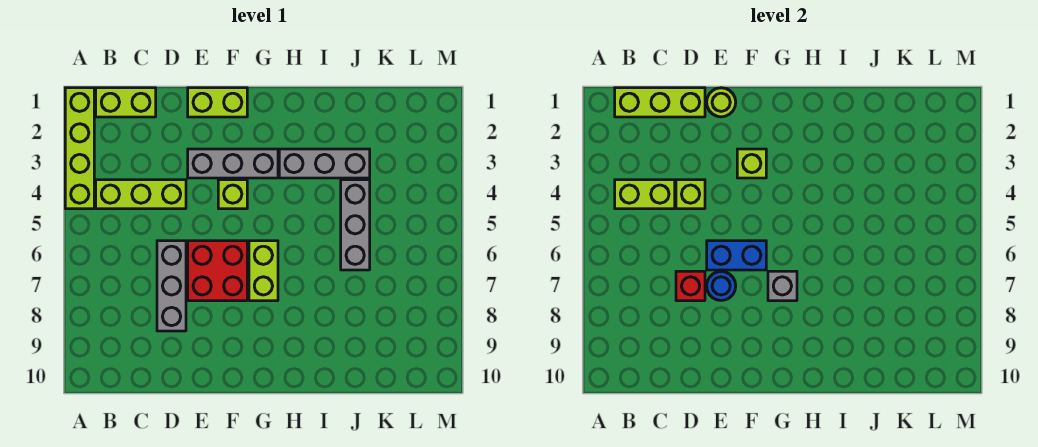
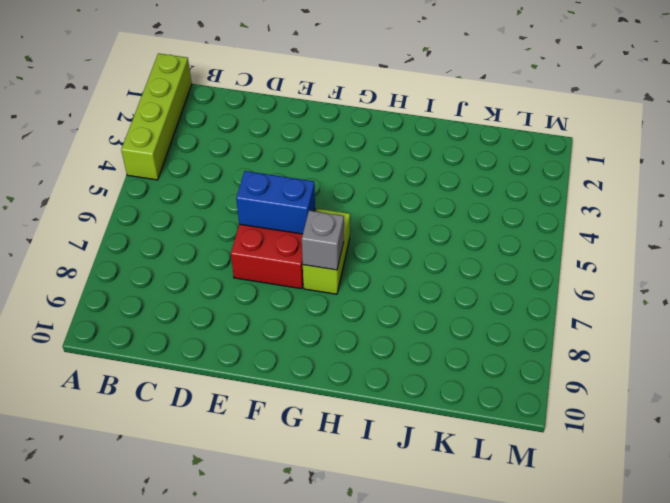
none -> lime 1x2 brick [96,88,156,117]
none -> lime 1x3 brick [96,180,186,209]
none -> grey 1x3 brick [157,241,186,331]

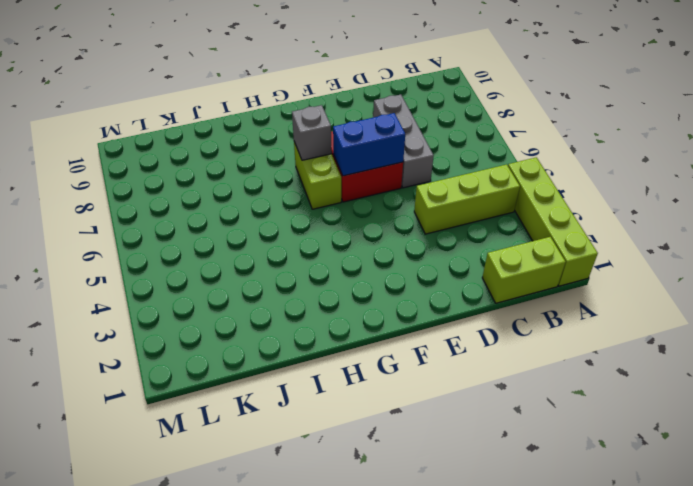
none -> lime 1x2 brick [188,88,247,117]
none -> grey 1x3 brick [188,149,278,178]
none -> lime 1x1 brick [218,180,247,209]

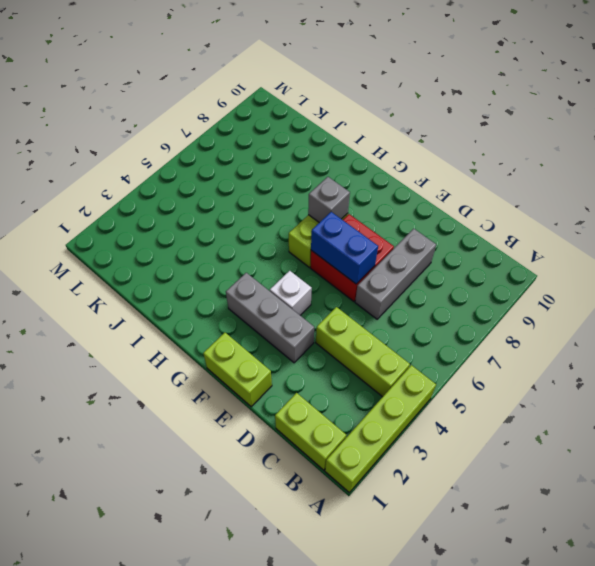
white 1x1 brick [270,271,312,315] -> lime 1x1 brick [218,180,247,209]
none -> grey 1x3 brick [279,149,370,178]
none -> grey 1x3 brick [341,180,370,270]
none -> lime 1x3 brick [615,88,705,117]

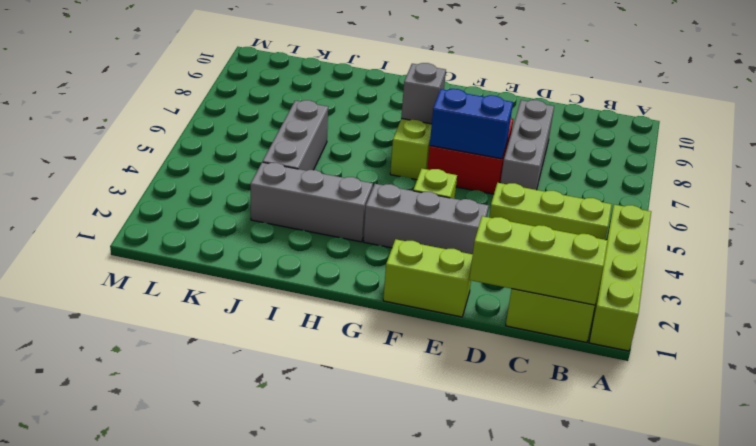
none -> lime 1x2 brick [615,180,675,209]
none -> lime 1x1 brick [676,180,705,209]
none -> red 1x1 brick [676,271,705,301]

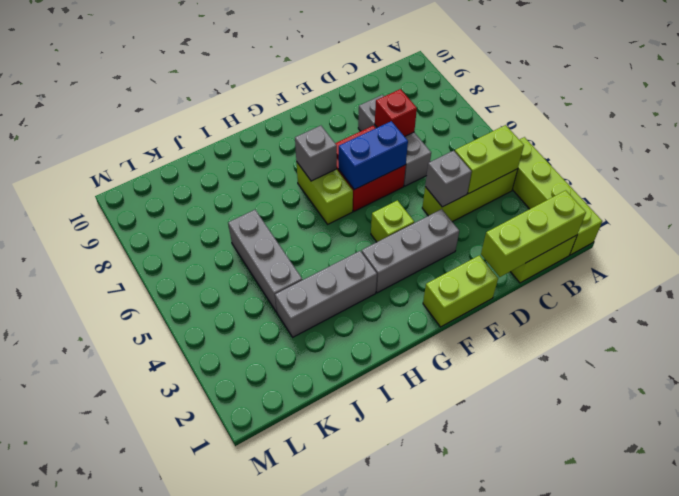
grey 1x1 brick [425,151,472,207] -> lime 1x1 brick [676,180,705,209]
none -> lime 1x1 round brick [707,88,736,117]
none -> blue 1x1 round brick [707,271,736,301]
none -> lime 1x1 brick [737,149,766,178]

